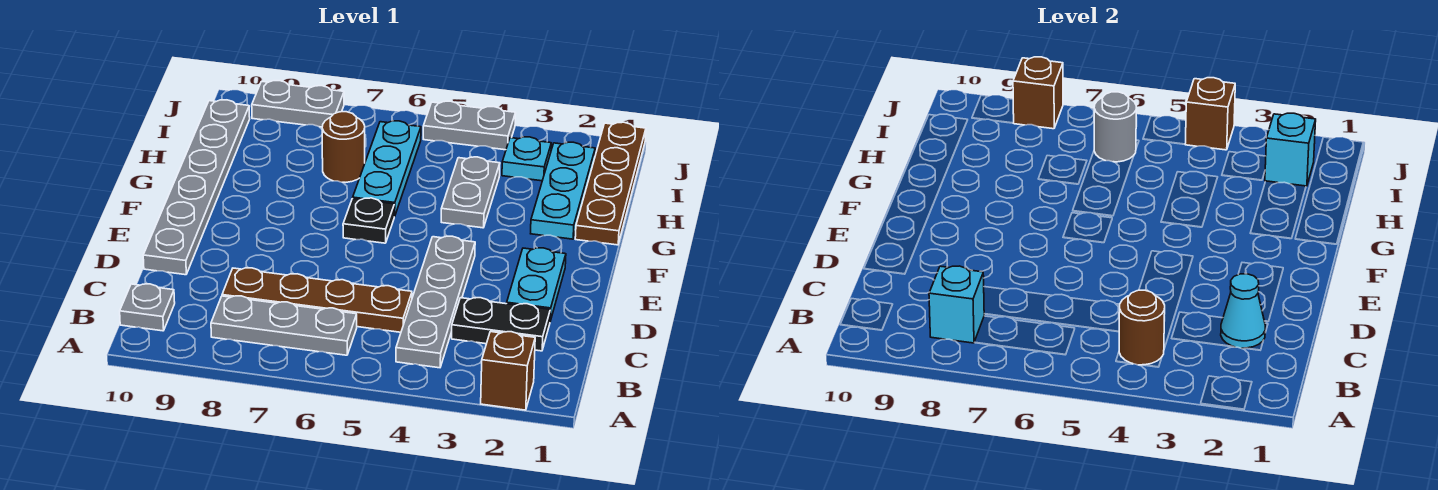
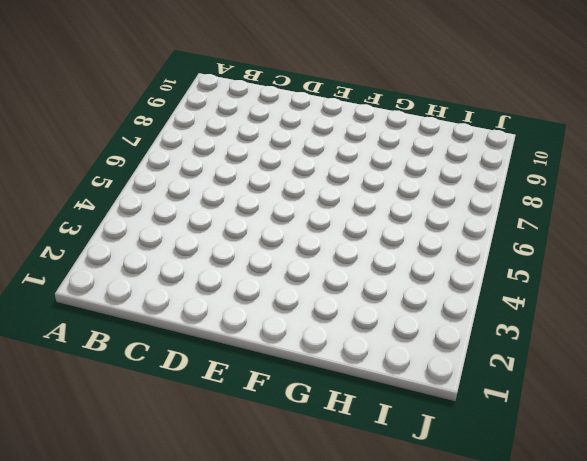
none -> brown 1x1 brick [481,332,535,410]
none -> grey 1x4 plate [396,236,475,368]
none -> grey 1x3 plate [211,296,357,355]

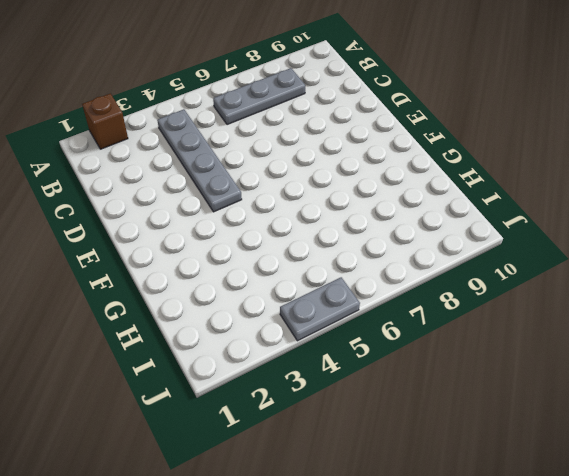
none -> grey 1x1 plate [120,284,175,331]
none -> black 1x2 plate [452,298,550,351]
none -> brown 1x4 plate [222,268,412,332]

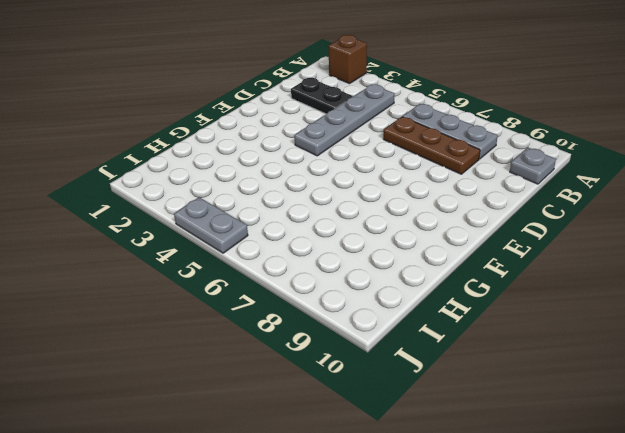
brown 1x3 plate [383,117,480,174] -> brown 1x4 plate [222,268,412,332]
none -> cyan 1x2 plate [507,248,566,321]
none -> grey 1x6 plate [143,100,250,275]
none -> black 1x1 plate [343,198,394,243]

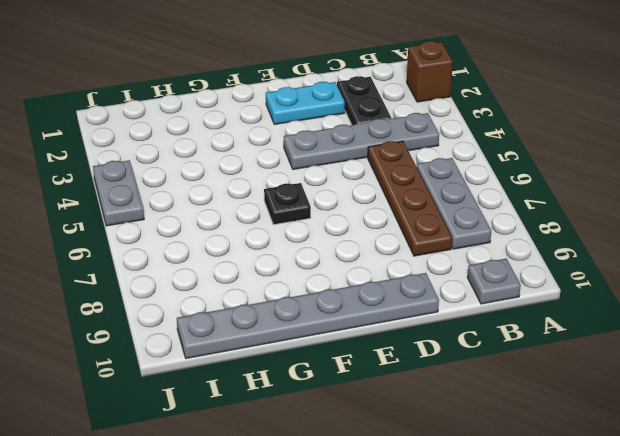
none -> brown 1x4 plate [575,122,646,245]
none -> cyan 1x3 plate [531,142,595,239]
none -> grey 1x2 plate [441,157,500,228]

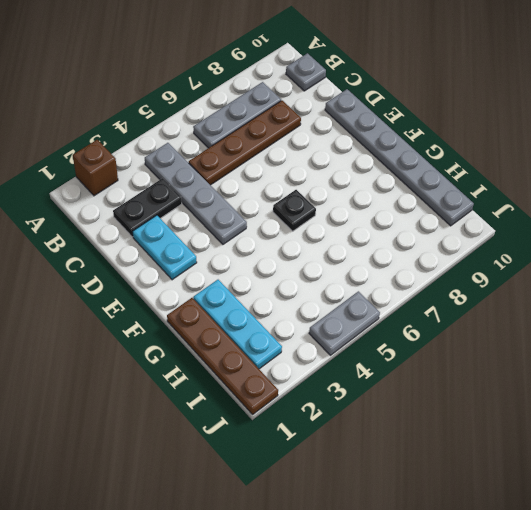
none -> grey 1x2 plate [441,157,500,228]
none -> cyan 1x3 plate [353,121,421,216]
none -> brown 1x1 round brick [322,112,365,182]

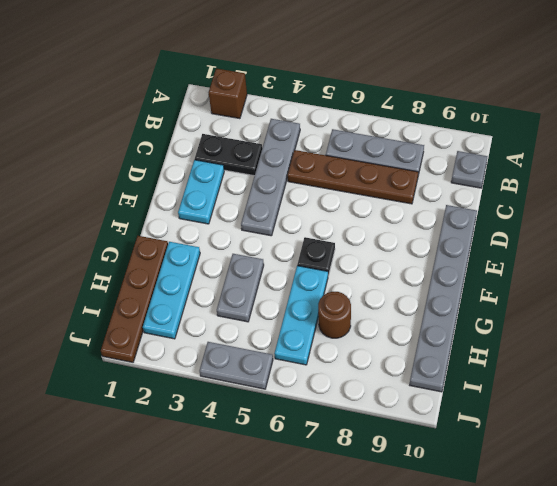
none -> cyan 1x1 plate [502,137,551,181]
none -> grey 1x2 plate [252,81,344,127]
none -> brown 1x1 round brick [1119,290,1165,365]

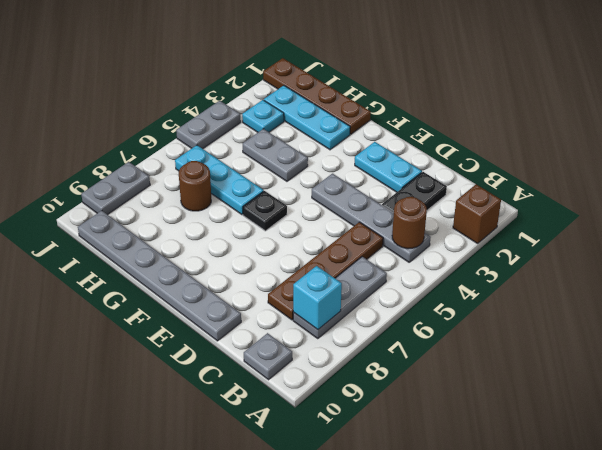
none -> cyan 1x1 cone [1221,274,1265,348]
none -> cyan 1x1 brick [1265,113,1316,186]
none -> grey 1x1 round brick [1094,92,1136,162]

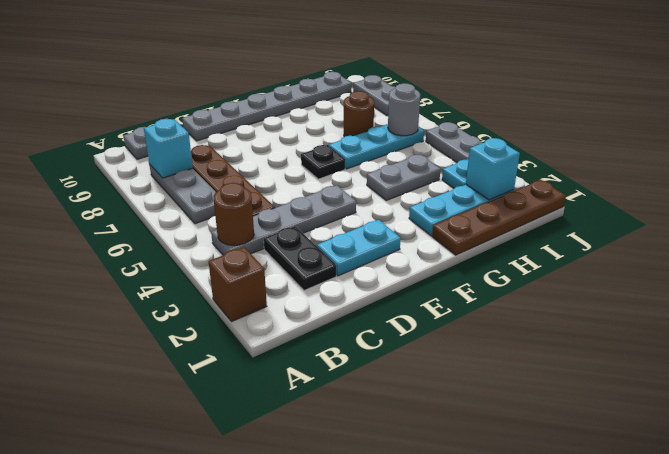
none -> cyan 1x1 cone [1221,274,1265,348]
none -> brown 1x1 brick [1185,78,1235,150]
none -> brown 1x1 brick [1013,57,1063,129]

